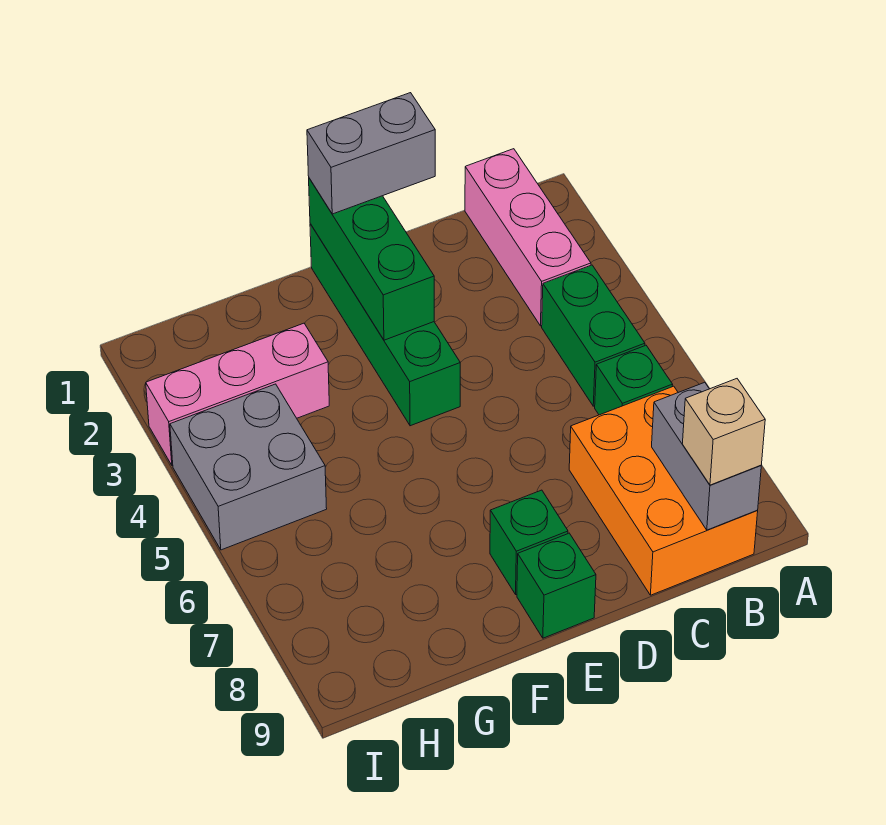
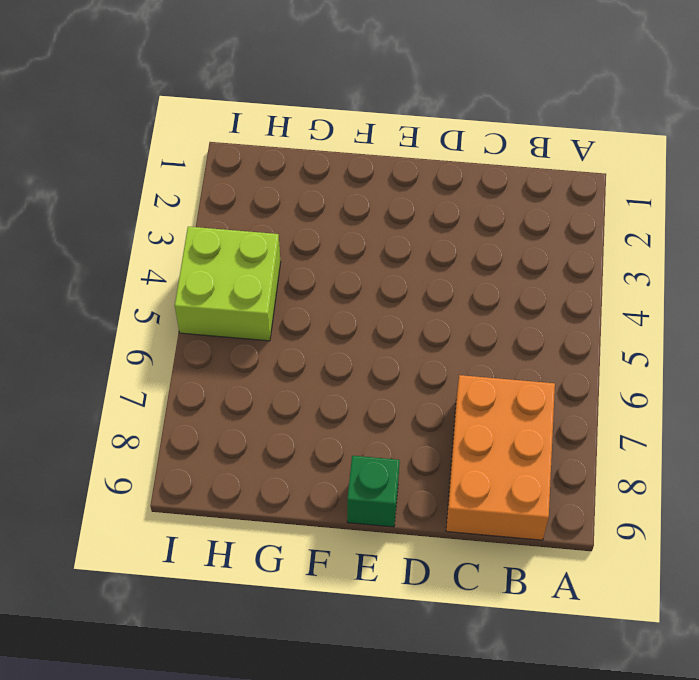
lime 2x2 brick [175,227,281,341] -> grey 2x2 brick [170,384,327,550]
none -> pink 1x3 brick [465,149,591,326]
none -> green 1x2 brick [542,265,645,406]
none -> green 1x1 brick [595,345,673,415]

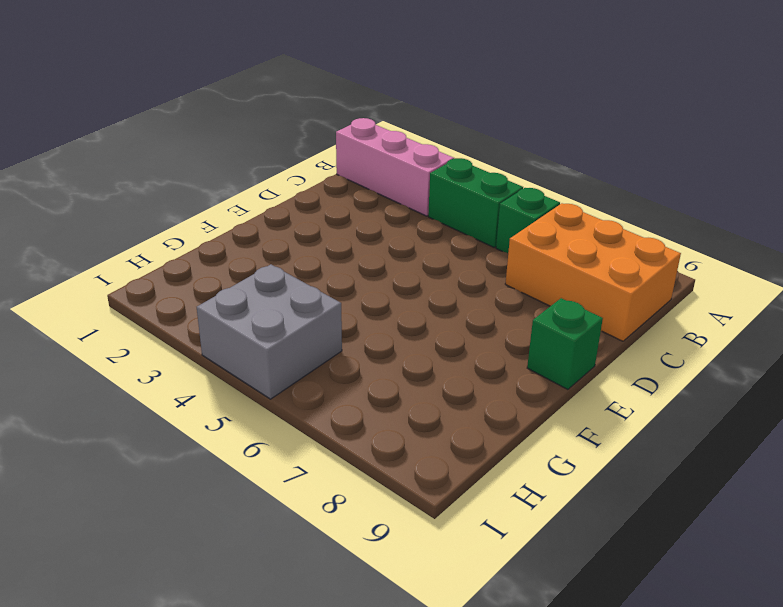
none -> green 1x4 brick [310,224,460,426]
none -> green 1x1 brick [490,490,568,594]
none -> pink 1x3 brick [146,323,329,466]

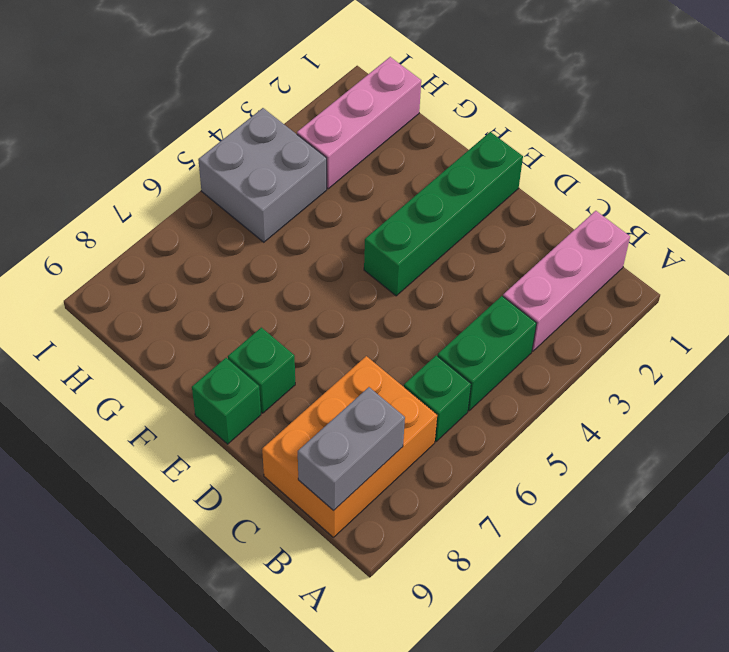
pink 1x3 brick [297,57,421,189] -> pink 1x3 brick turned to [146,323,329,466]
none -> green 1x3 brick [309,178,434,340]
none -> tan 1x1 brick [683,379,765,485]
none -> grey 1x2 brick [307,93,435,214]

